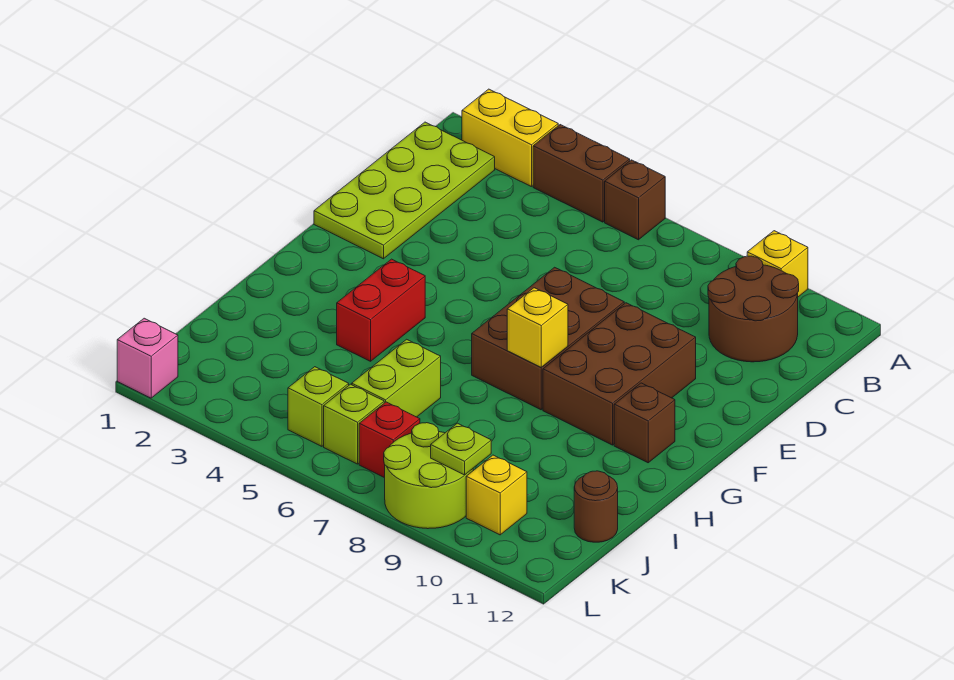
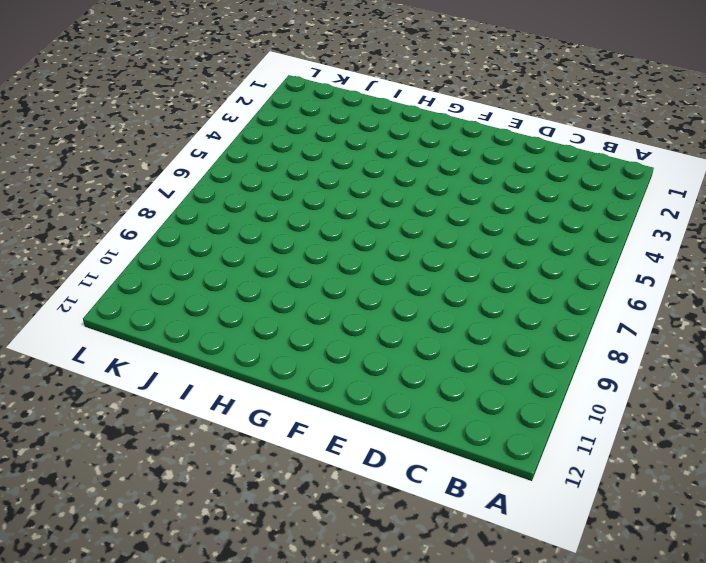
none -> yellow 1x2 brick [462,89,558,187]
none -> brown 1x2 brick [533,125,630,222]
none -> brown 1x1 brick [605,160,665,240]

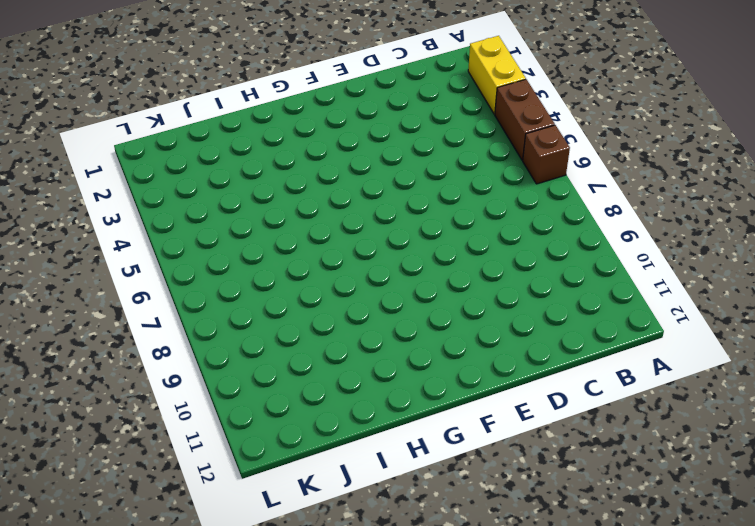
none -> yellow 1x1 brick [747,231,808,297]
none -> lime 2x4 plate [314,122,495,259]
none -> brown 2x2 round brick [708,256,799,362]

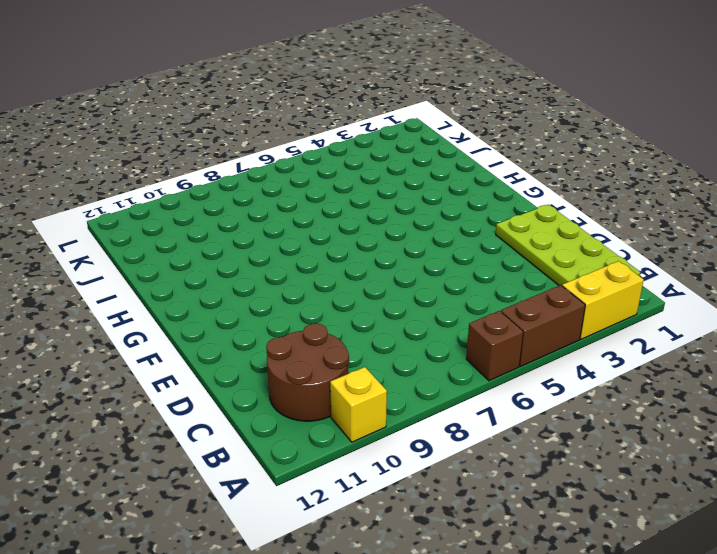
none -> brown 2x3 brick [472,267,624,410]
none -> brown 2x3 brick [543,303,696,445]
none -> red 1x2 brick [337,259,425,361]

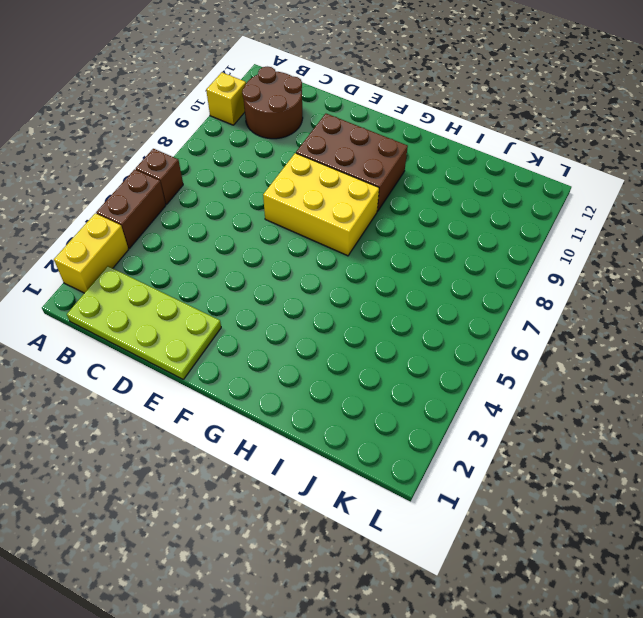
yellow 2x3 brick [263,153,379,256] -> brown 2x3 brick [472,267,624,410]
none -> red 1x2 brick [337,259,425,361]
none -> brown 1x1 brick [614,383,675,463]
none -> lime 1x2 brick [352,339,441,417]

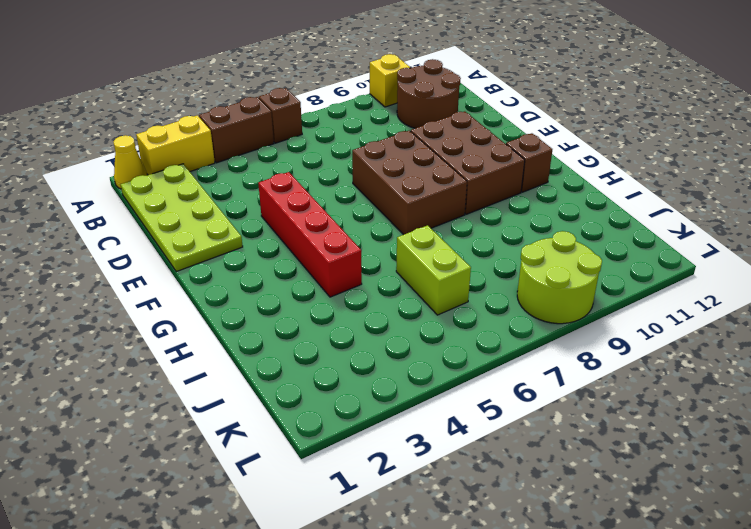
yellow 1x1 cone [113,135,147,189] -> none
red 1x4 brick [258,172,362,297] -> red 1x2 brick [337,259,425,361]
none -> brown 1x1 round brick [574,471,618,542]
none -> lime 1x1 brick [288,367,349,446]
none -> lime 1x1 brick [324,384,384,464]

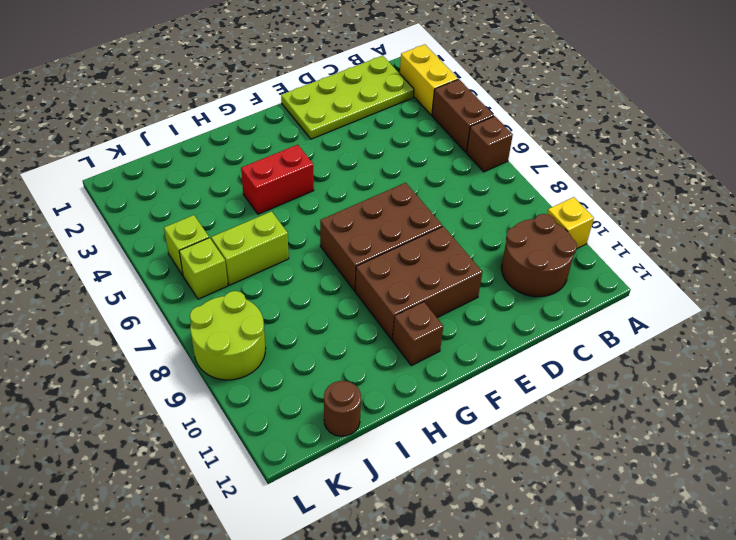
none -> red 1x1 brick [359,402,420,478]
none -> yellow 1x1 brick [466,455,527,535]
none -> pink 1x1 brick [117,318,178,398]

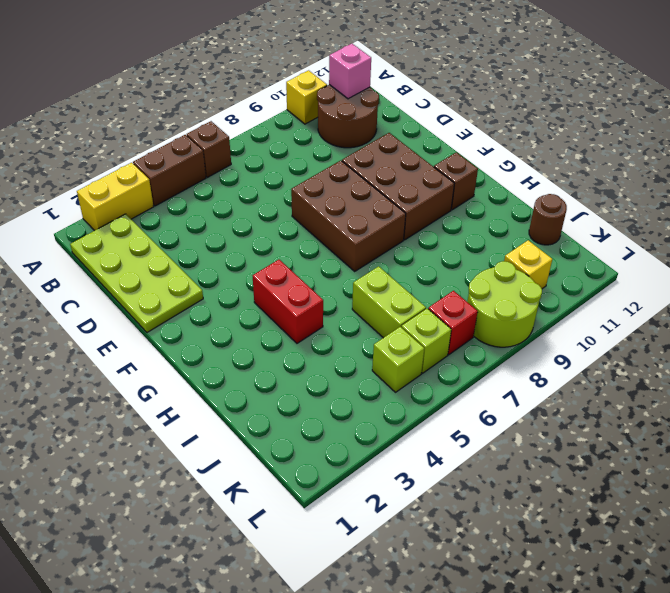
pink 1x1 brick [329,44,371,99] -> pink 1x1 brick moved to [117,318,178,398]
none -> yellow 1x1 brick [507,288,568,367]
none -> lime 1x1 plate [431,423,491,475]

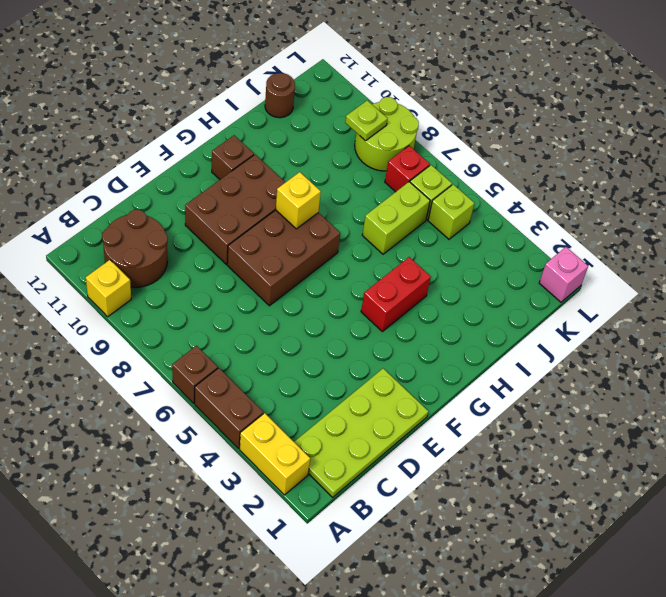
none -> yellow 1x1 brick [466,455,527,535]

